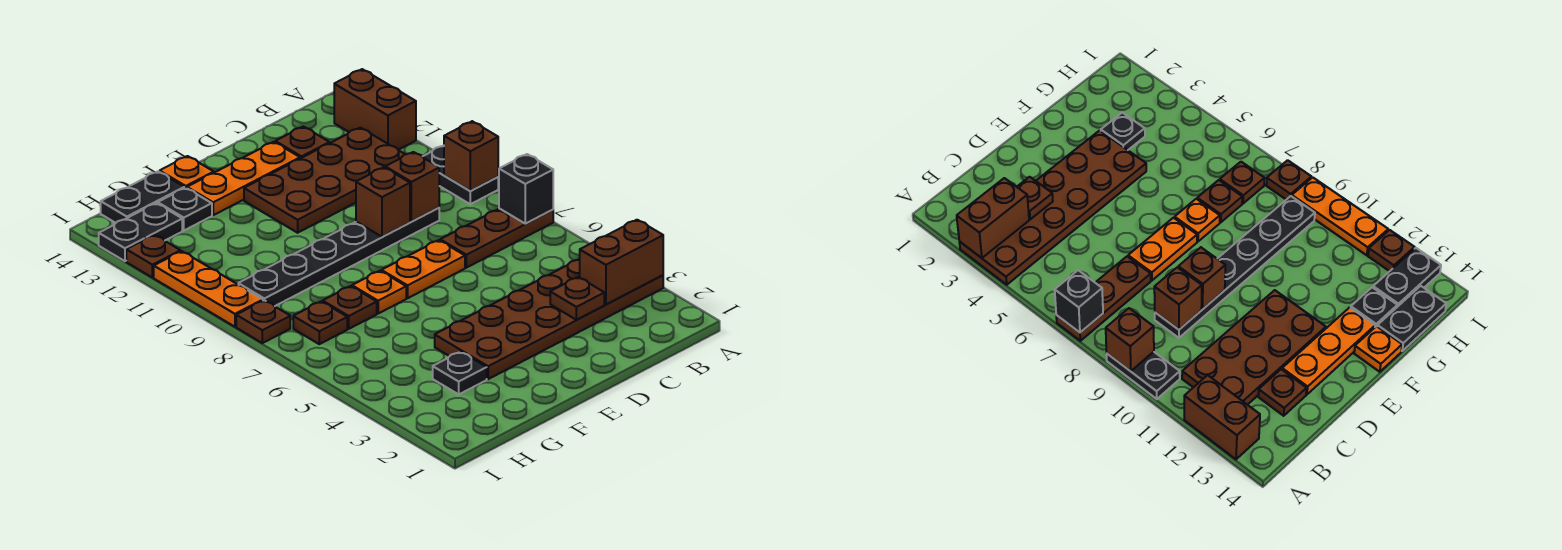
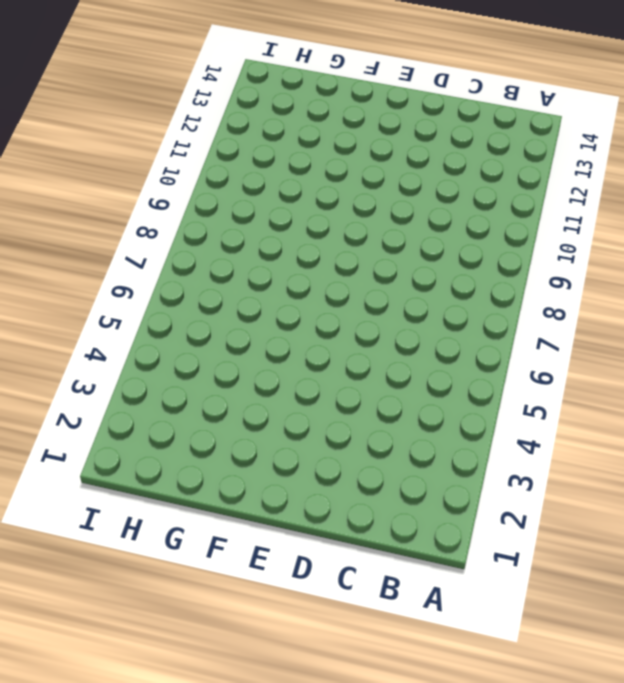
none -> brown 2x6 plate [435,259,663,379]
none -> brown 1x3 plate [440,208,553,268]
none -> black 1x2 plate [422,146,498,204]

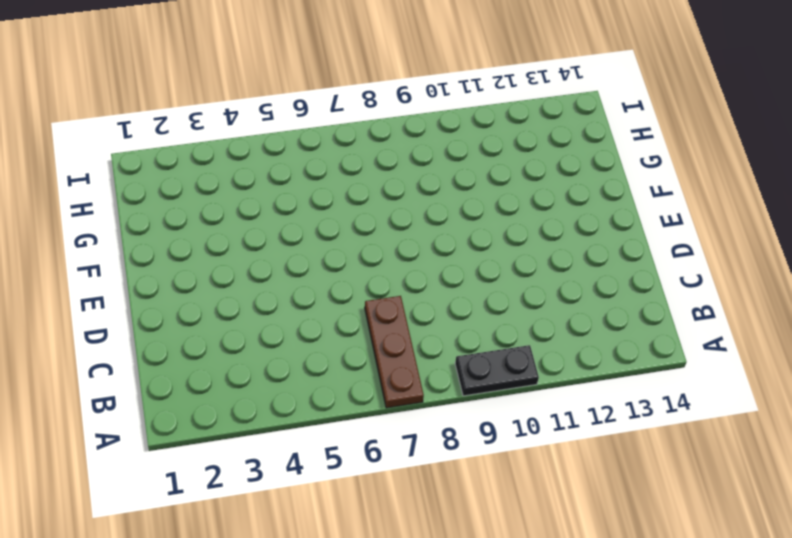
none -> brown 2x6 plate [435,259,663,379]
none -> brown 1x2 brick [334,69,416,150]
none -> brown 2x4 plate [244,128,405,233]

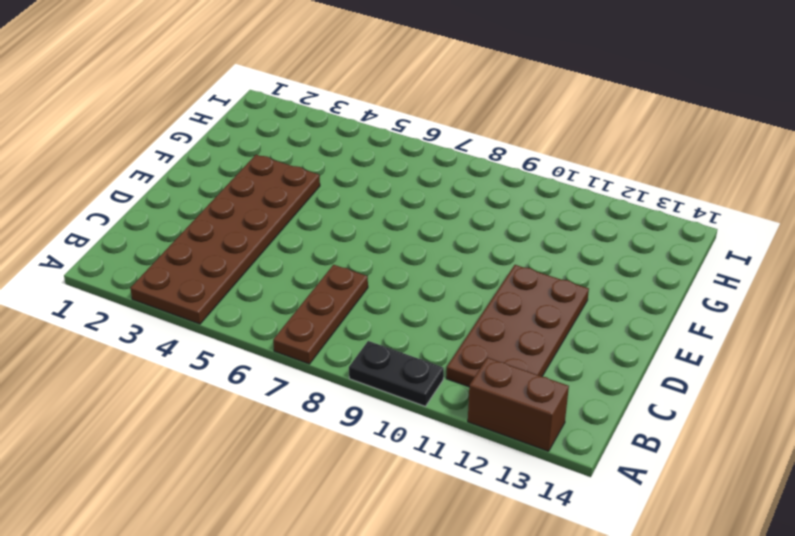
none -> black 1x6 plate [238,208,439,306]
none -> brown 1x1 plate [275,126,330,159]
none -> orange 1x2 plate [381,240,465,298]

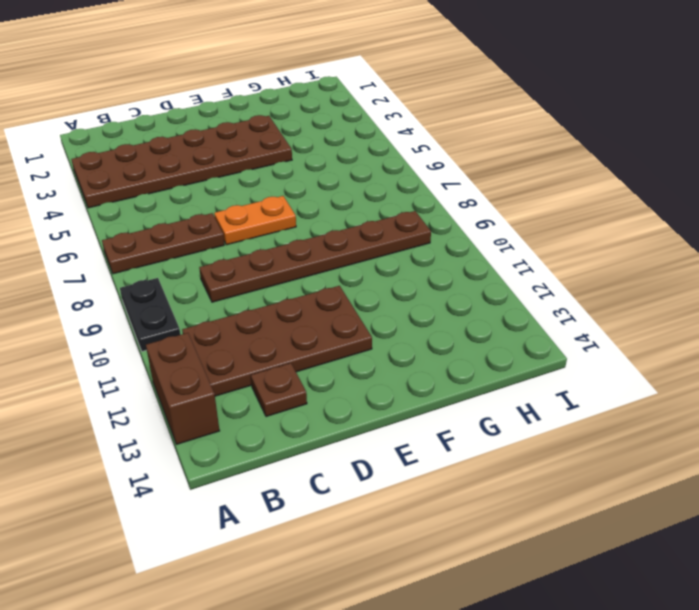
brown 1x6 plate [199,211,431,302] -> black 1x6 plate [238,208,439,306]
none -> orange 1x3 plate [187,142,300,215]
none -> orange 1x1 plate [352,271,406,313]
none -> orange 1x1 plate [160,156,214,188]

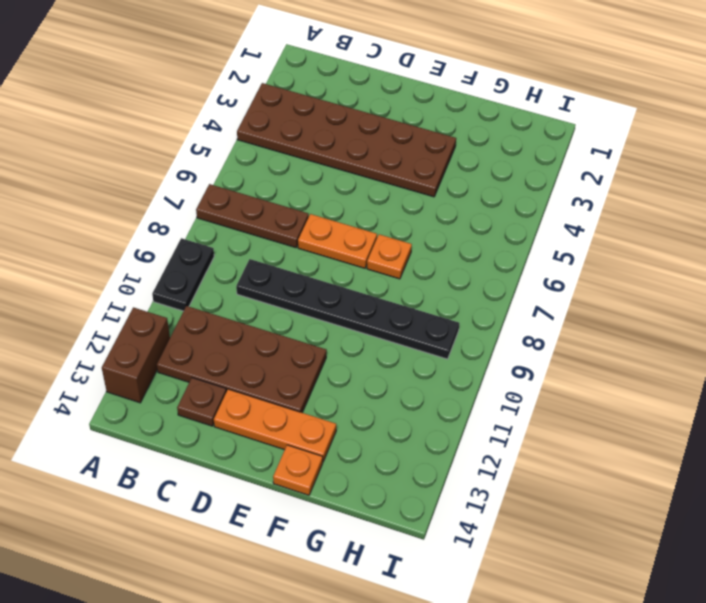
none -> black 1x1 plate [433,352,487,394]
none -> brown 1x1 plate [323,286,377,329]
none -> black 1x1 plate [158,188,212,230]

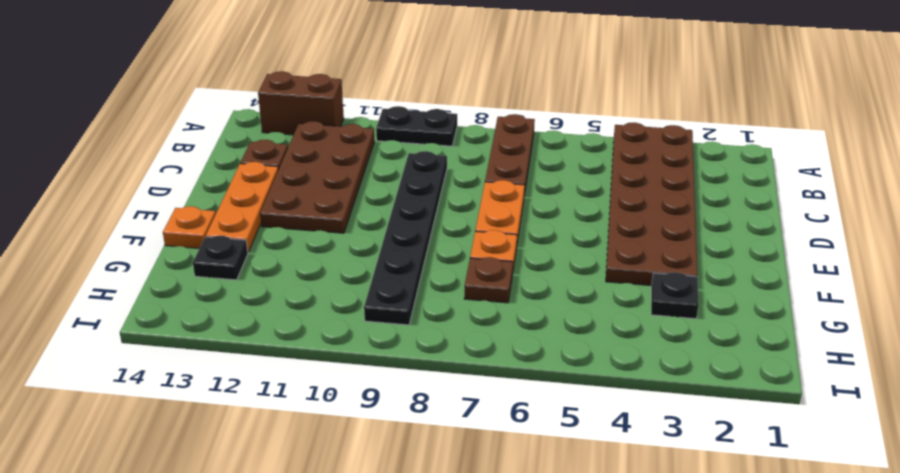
none -> black 1x2 plate [101,171,184,223]
none -> brown 1x1 plate [293,301,347,344]
none -> black 1x2 plate [99,203,182,261]

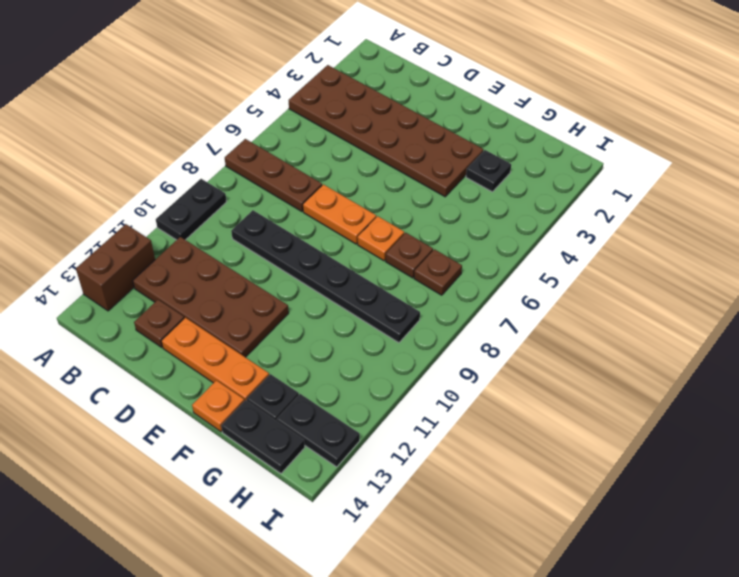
none -> brown 1x1 plate [236,300,290,343]
none -> orange 1x3 plate [154,251,263,327]
none -> brown 1x1 plate [126,235,180,278]

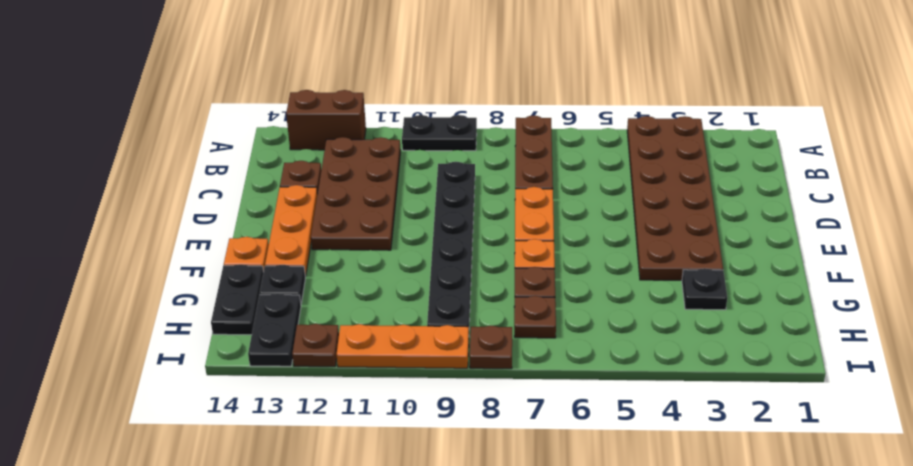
none -> brown 1x2 brick [580,220,663,305]
none -> black 1x1 brick [499,154,553,224]
none -> brown 1x1 brick [444,121,498,191]

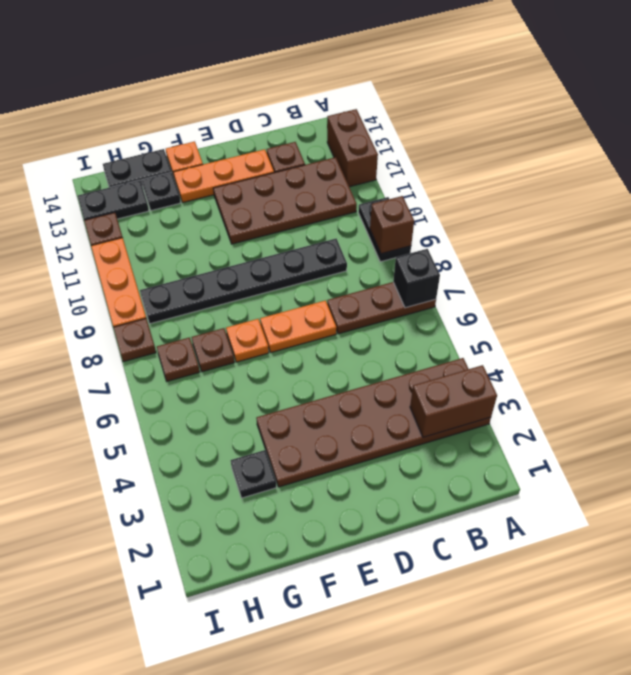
none -> brown 1x1 plate [550,277,604,320]
none -> brown 1x1 brick [385,152,439,222]
none -> brown 1x1 brick [356,167,410,237]

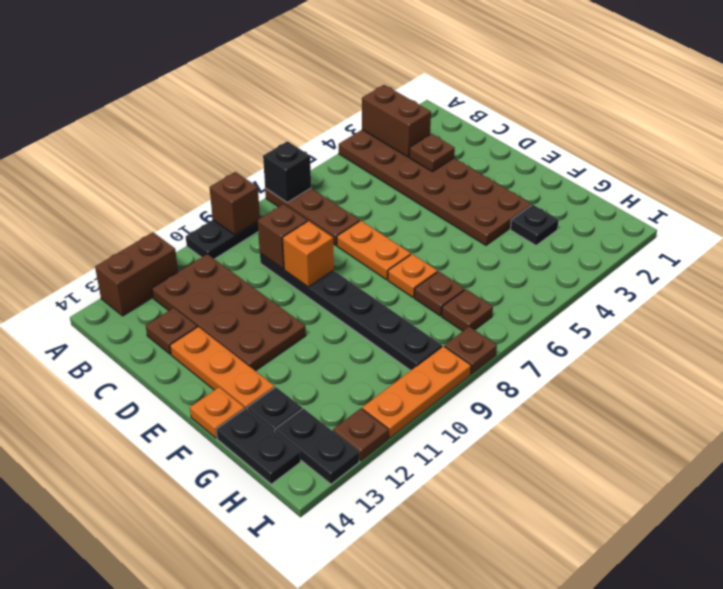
orange 1x1 brick [283,221,334,287] -> brown 1x1 brick [356,167,410,237]

